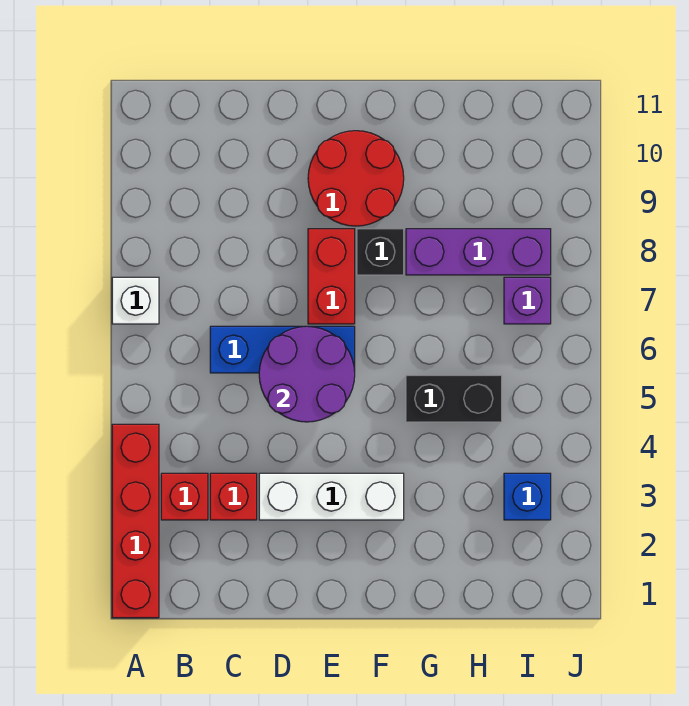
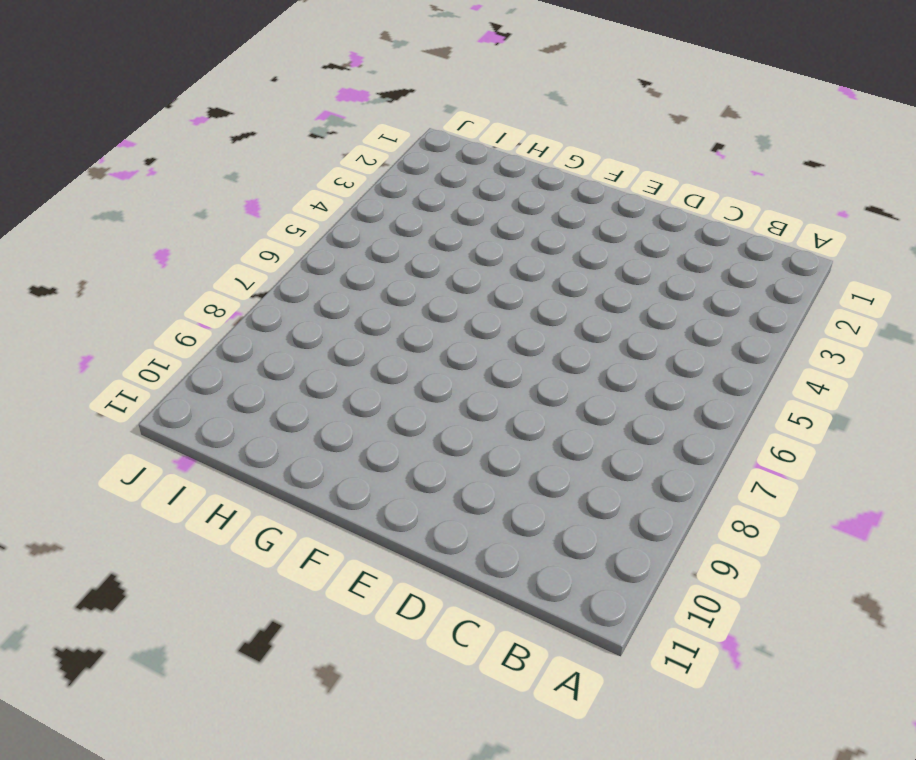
none -> red 1x4 brick [112,424,159,618]
none -> white 1x1 brick [112,277,159,324]
none -> red 1x1 brick [161,473,208,520]

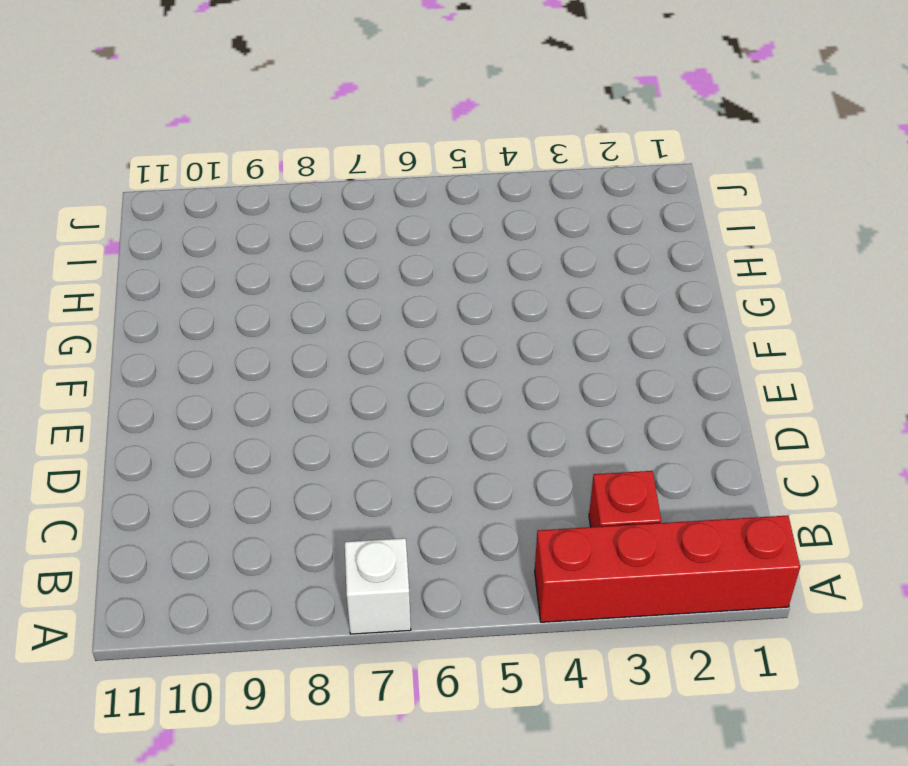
none -> red 1x1 brick [210,473,257,520]
none -> blue 1x3 brick [210,326,355,373]
none -> white 1x3 brick [259,473,404,520]

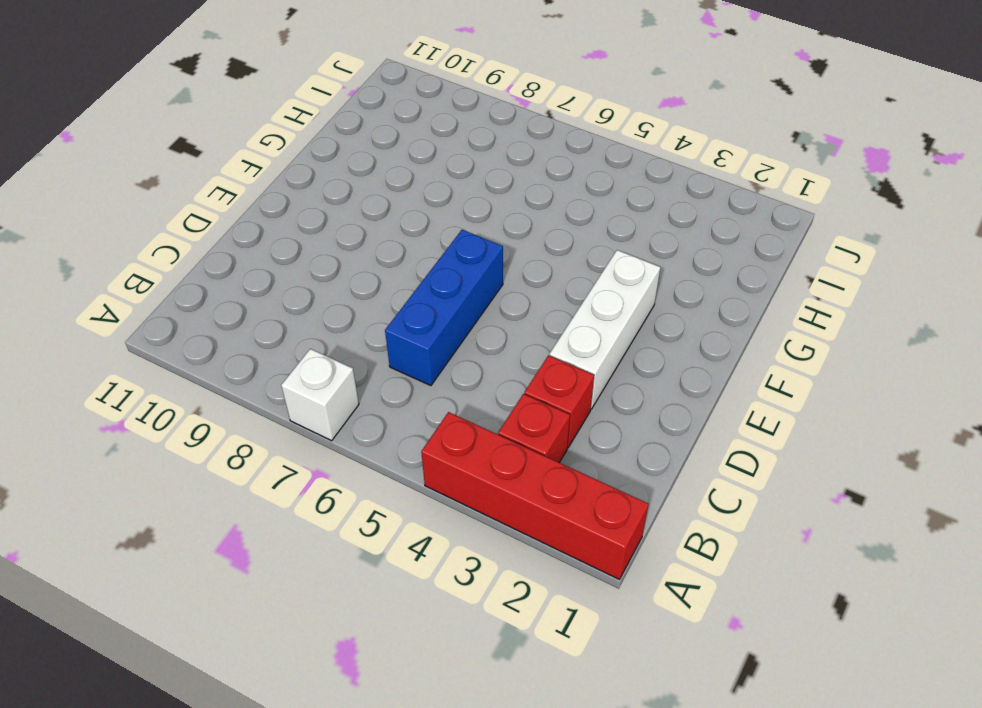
none -> red 1x2 brick [308,229,355,324]
none -> red 2x2 round brick [308,131,404,226]
none -> black 1x1 brick [357,229,404,275]

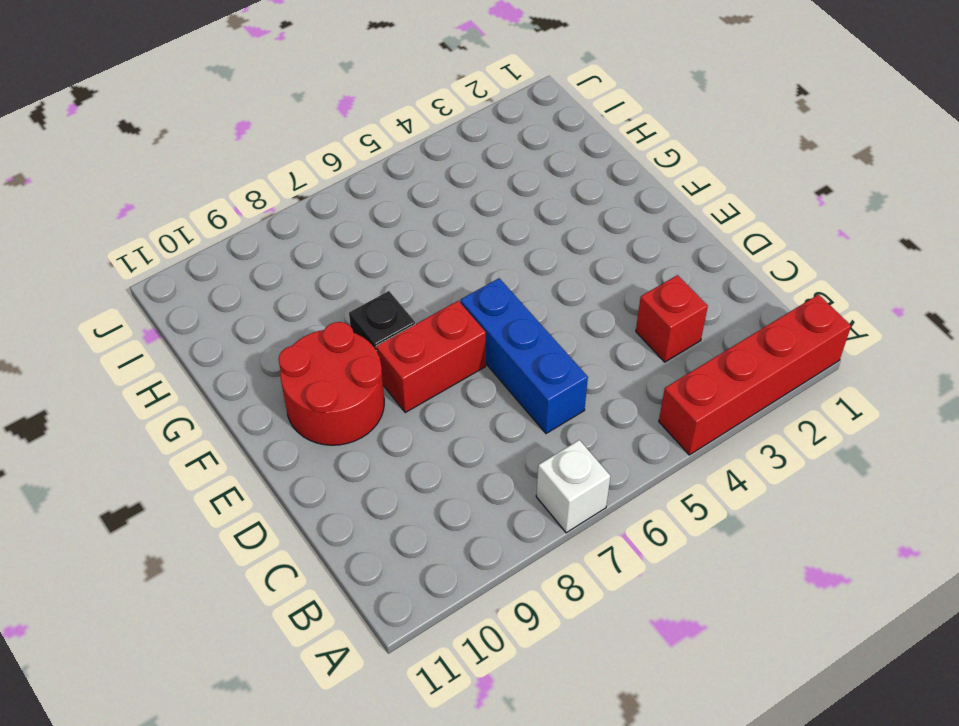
none -> red 1x1 brick [161,473,208,520]
none -> white 1x3 brick [259,473,404,520]
none -> black 1x2 brick [406,375,502,422]

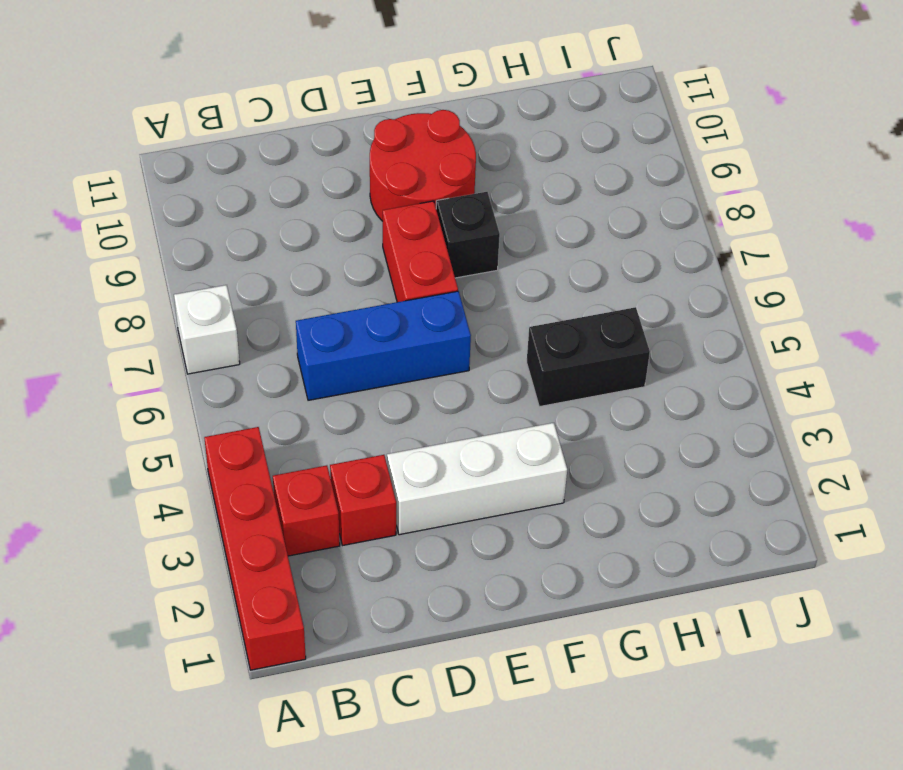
none -> purple 1x3 brick [406,229,551,275]
none -> blue 1x1 brick [504,473,551,520]
none -> purple 1x1 brick [504,277,551,324]

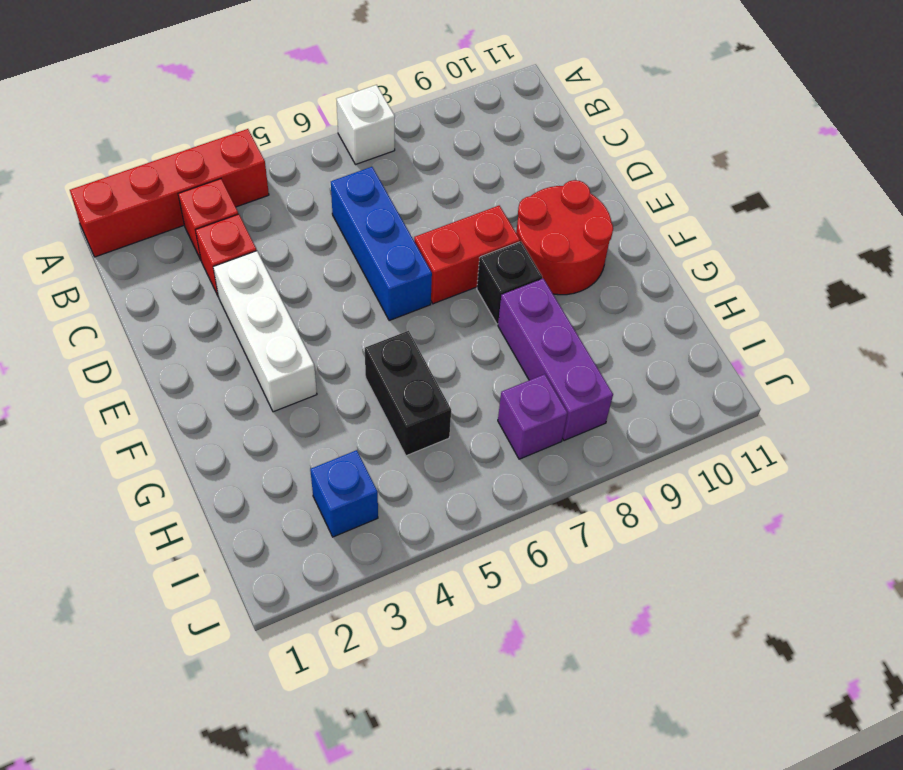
none -> purple 2x2 round brick [259,326,355,422]

